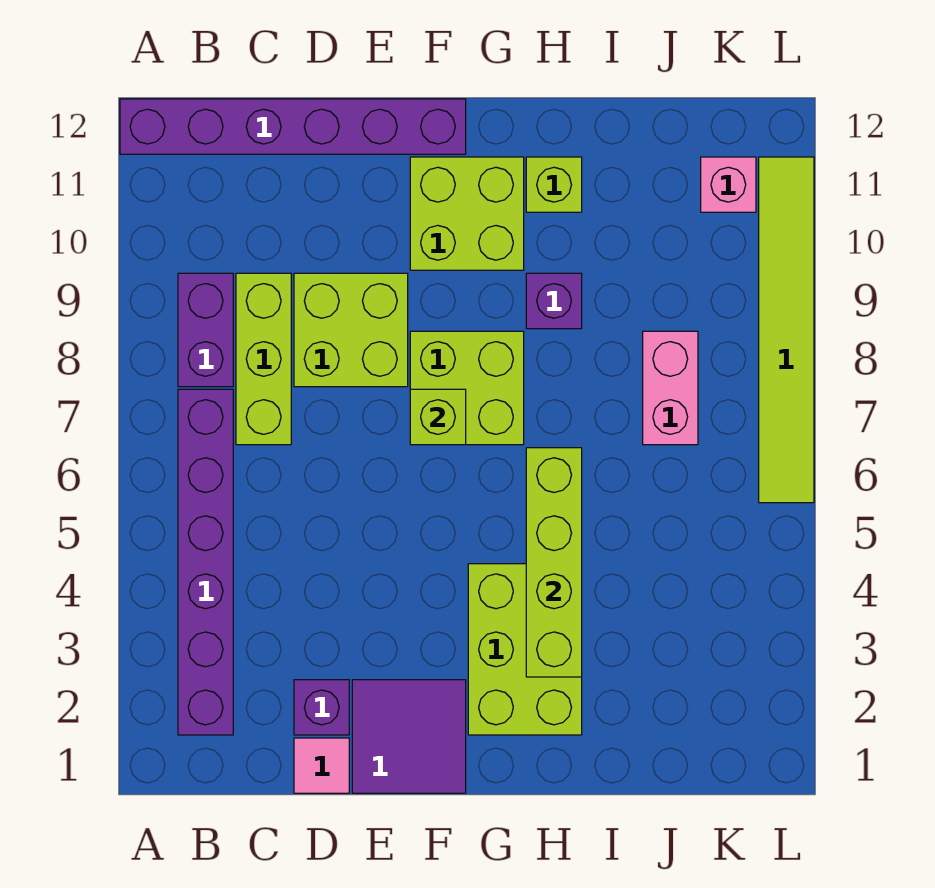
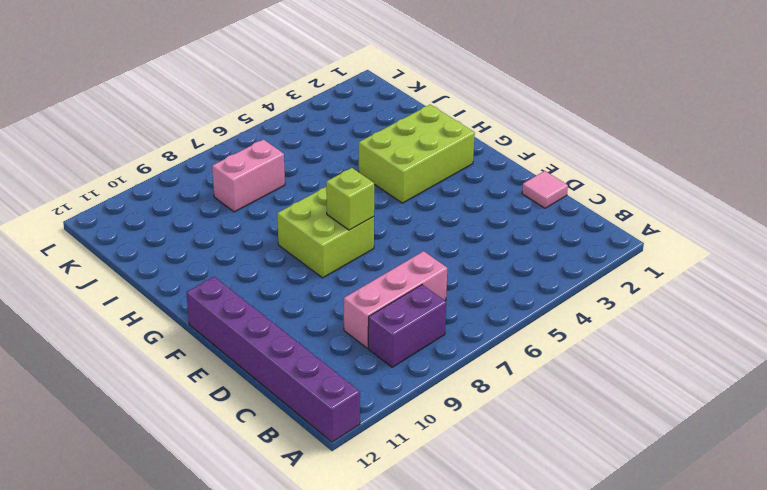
pink 1x3 brick [344,251,447,348] -> lime 1x3 brick [236,273,291,445]
none -> purple 1x6 brick [178,389,233,735]
none -> purple 1x1 brick [294,680,349,735]
none -> lime 2x2 brick [294,273,408,387]

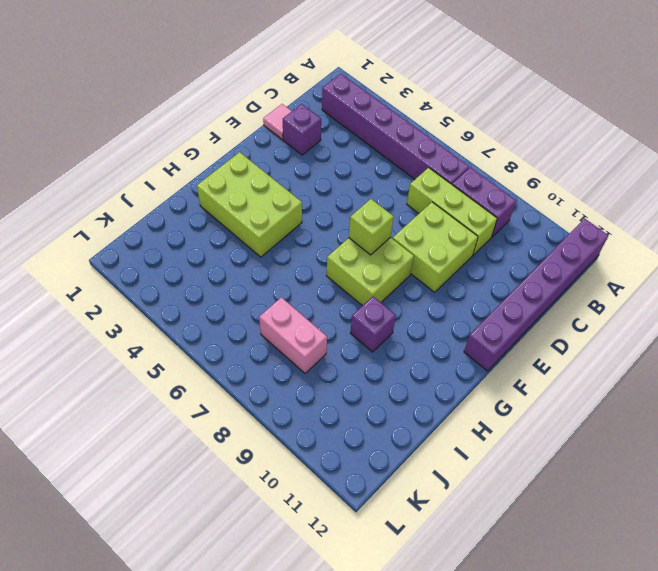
none -> purple 2x2 tile [352,680,466,793]
none -> lime 2x2 brick [410,157,524,270]
none -> lime 1x1 brick [526,157,582,212]

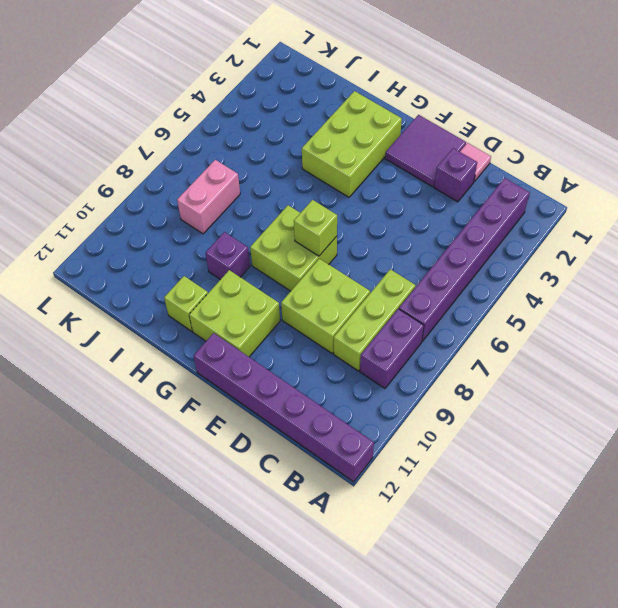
none -> pink 1x1 brick [701,157,756,212]
none -> lime 1x6 tile [759,157,814,503]
none -> lime 1x4 brick [526,448,582,677]

